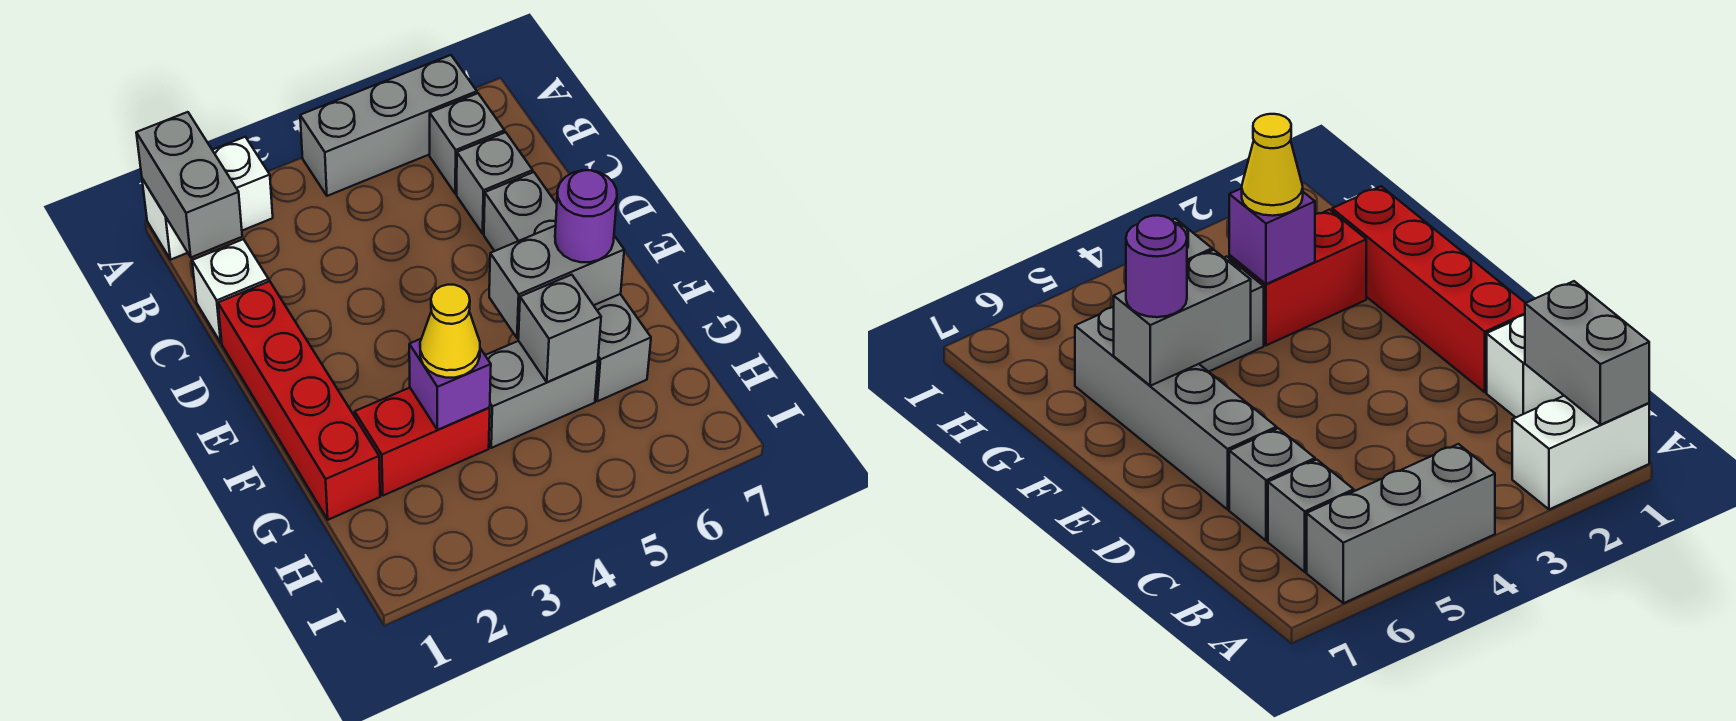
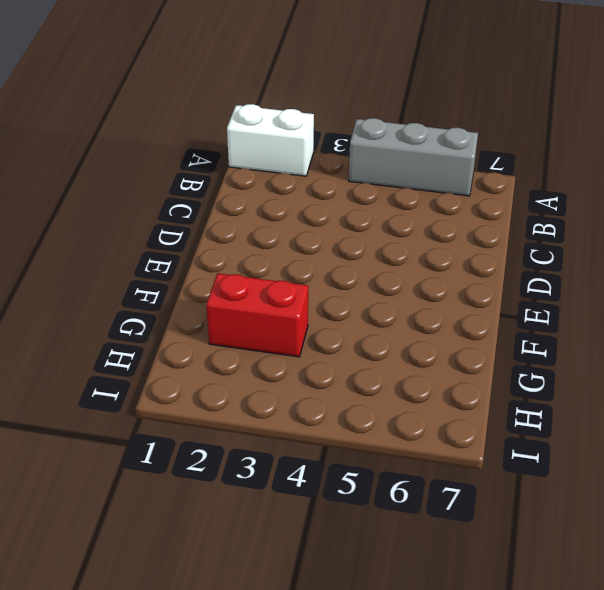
none -> grey 1x1 brick [430,93,504,194]
none -> white 1x1 brick [192,239,269,343]
none -> grey 1x1 brick [457,132,533,233]

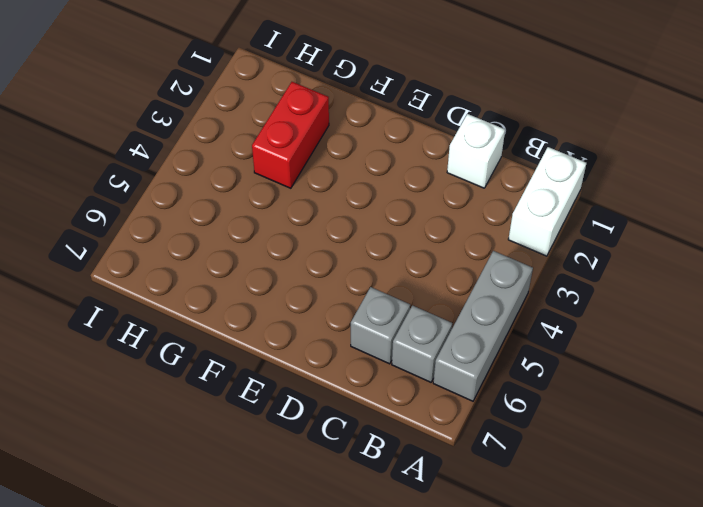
none -> red 1x4 brick [218,281,380,520]
none -> grey 1x4 brick [484,172,651,401]
none -> grey 1x2 brick [485,341,598,448]

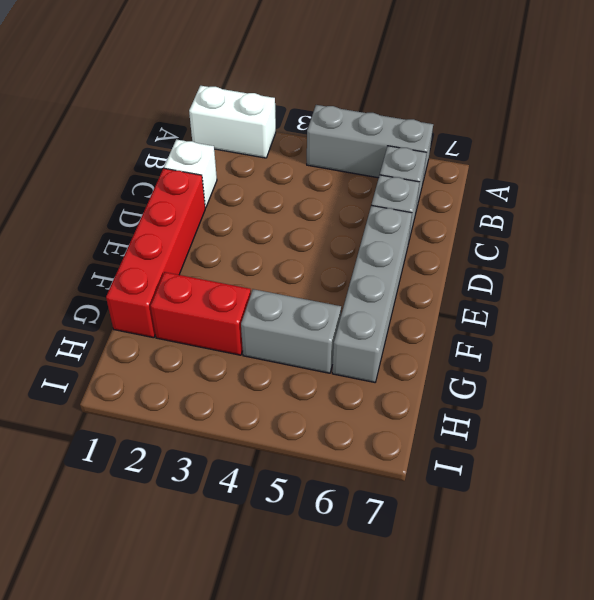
none -> grey 1x2 brick [136,112,242,257]
none -> grey 1x2 brick [489,226,624,338]
none -> purple 1x1 brick [409,339,491,430]

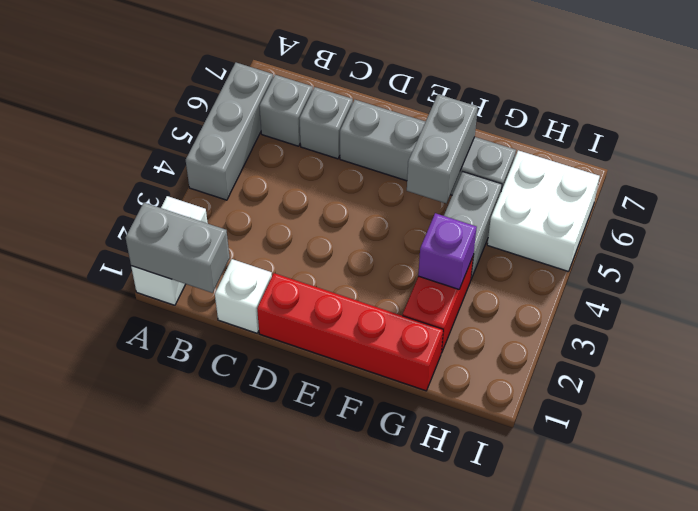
white 2x2 brick [487,150,600,271] -> none
none -> grey 1x1 brick [518,275,601,382]
none -> purple 1x1 round brick [555,170,617,262]
none -> yellow 1x1 cone [420,285,480,378]

